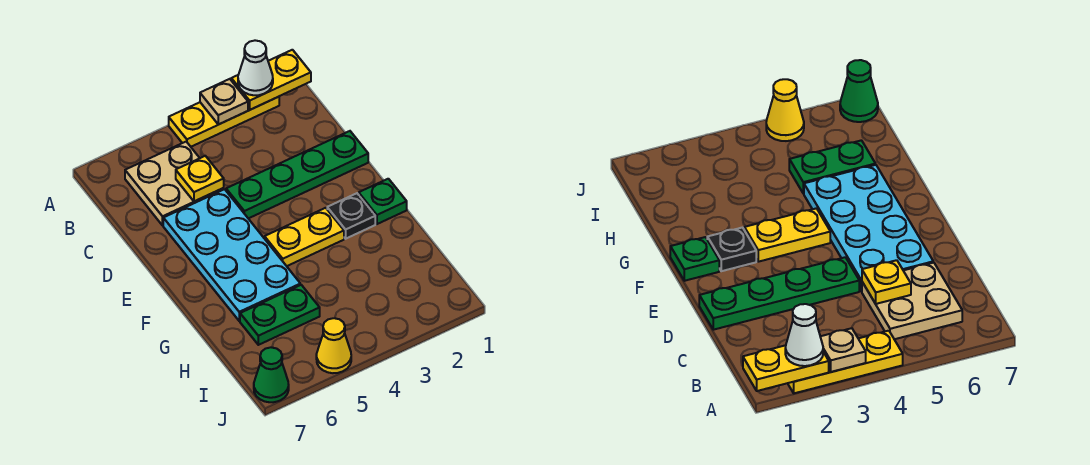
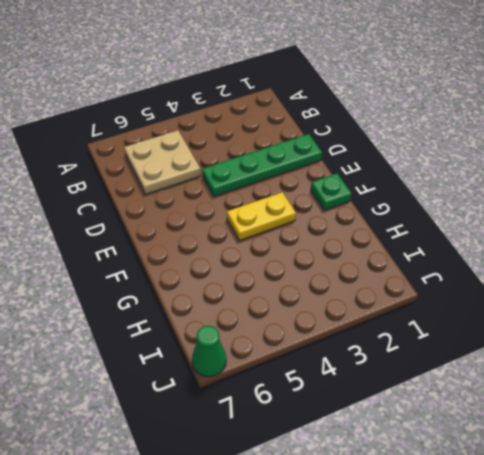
none -> yellow 1x3 plate [169,97,279,147]
none -> cyan 2x4 plate [163,189,300,321]
none -> black 1x1 plate [327,193,375,239]

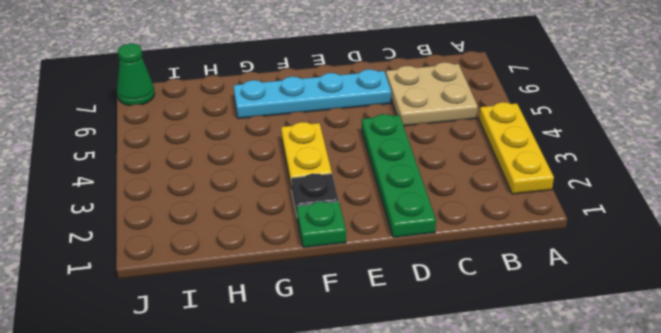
cyan 1x4 plate [234,69,391,119] -> cyan 2x4 plate [163,189,300,321]
none -> green 1x2 plate [240,285,320,345]
none -> yellow 1x1 cone [316,318,351,373]
none -> yellow 1x2 plate [231,50,311,110]

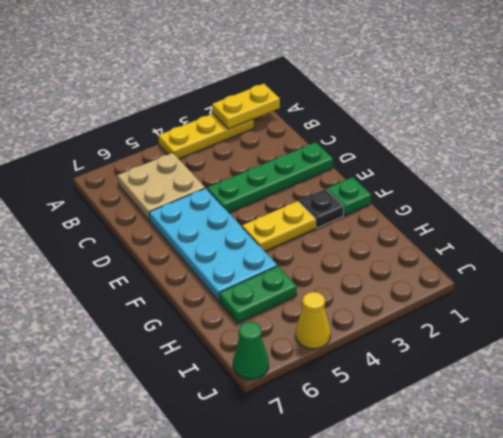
none -> tan 1x1 plate [200,79,248,125]
none -> yellow 1x1 plate [176,156,224,201]
none -> white 1x1 cone [238,40,273,95]

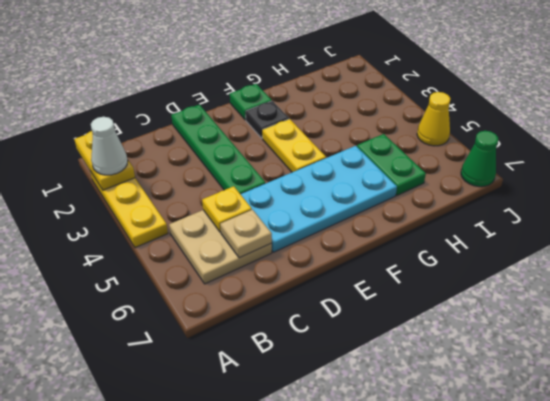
tan 1x1 plate [220,210,272,258] -> tan 1x1 plate moved to [200,79,248,125]

